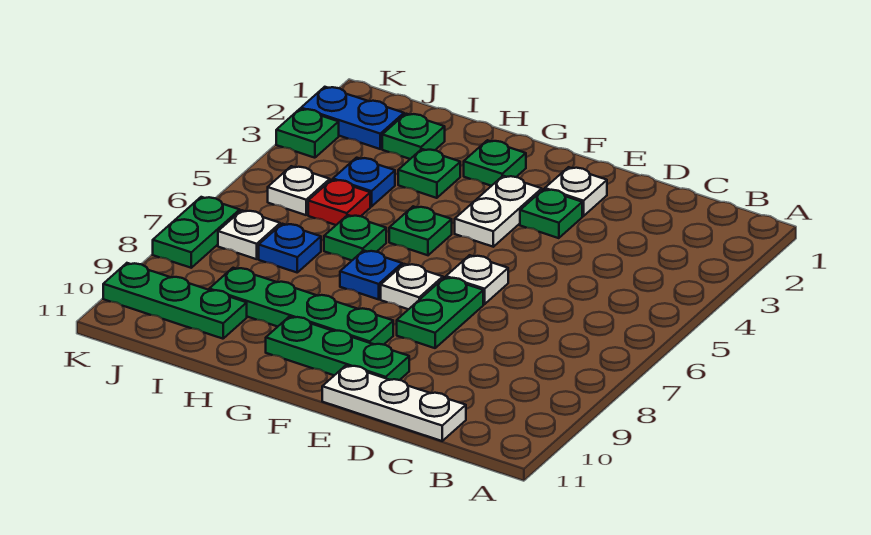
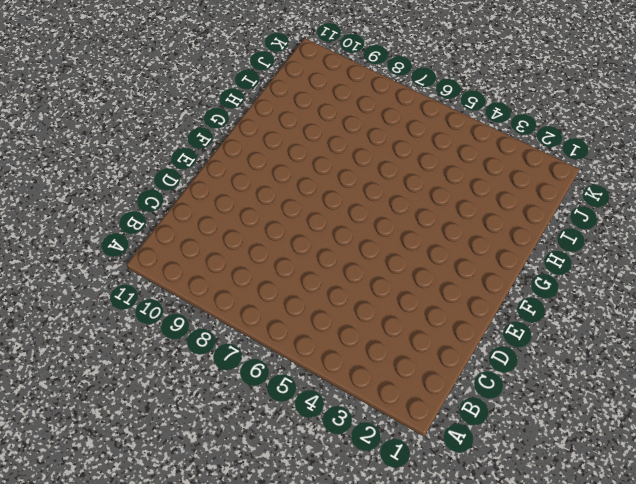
none -> white 1x3 plate [322,365,466,441]
none -> white 1x1 plate [545,167,607,216]
none -> green 1x1 plate [520,189,582,238]

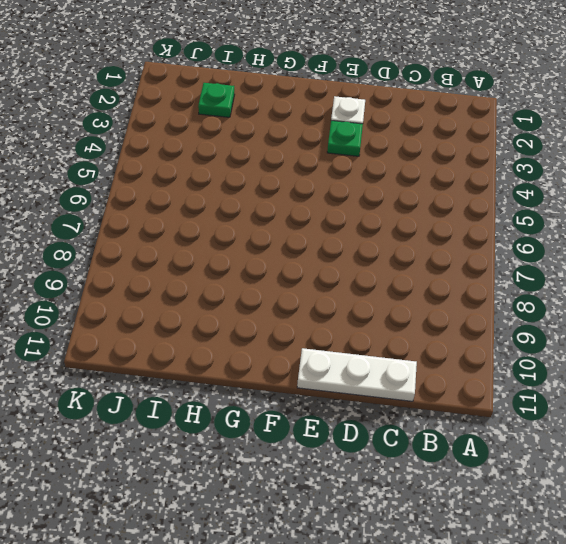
none -> white 1x1 plate [446,255,508,304]
none -> green 1x2 plate [397,277,483,348]
none -> green 1x3 plate [266,317,409,380]

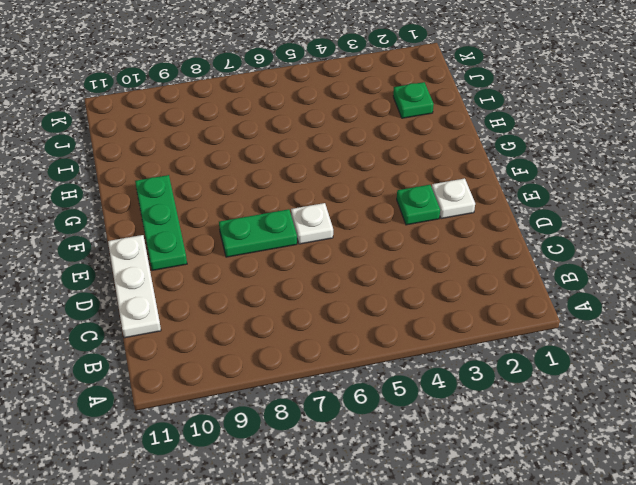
none -> white 1x2 plate [455,176,542,247]
none -> white 1x1 plate [381,264,443,309]
none -> green 1x4 plate [209,268,393,345]

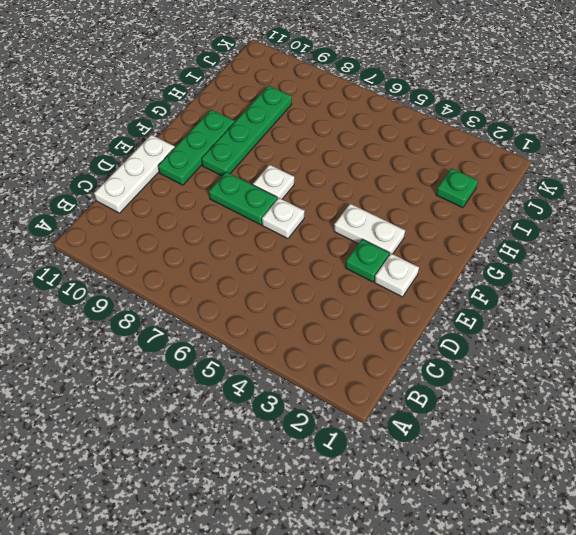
none -> green 1x1 plate [464,140,526,186]
none -> green 1x1 plate [389,206,452,255]
none -> blue 1x1 plate [340,250,402,299]

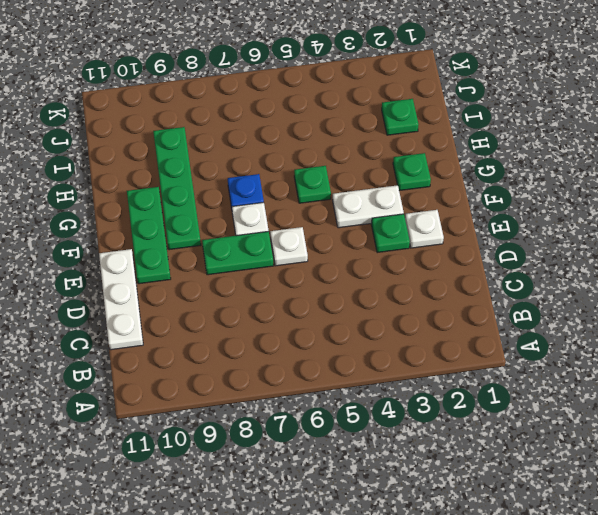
none -> green 1x1 plate [398,149,460,198]
none -> green 1x1 plate [324,215,386,260]
none -> blue 1x1 plate [333,158,395,207]

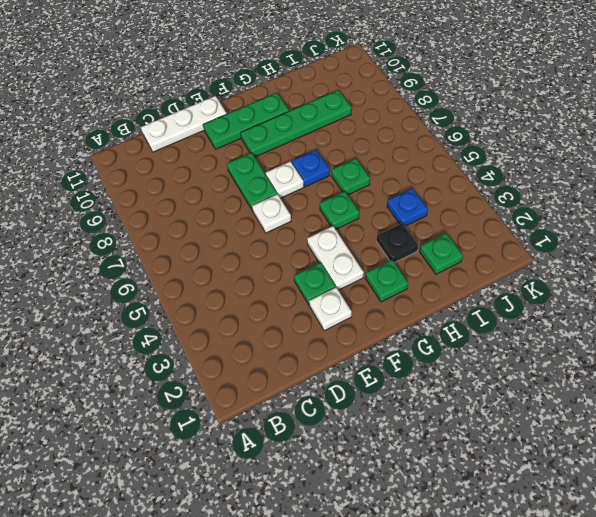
black 1x1 plate [377,223,418,263] -> green 1x1 plate [398,149,460,198]
none -> red 1x1 plate [308,180,370,225]
none -> blue 1x1 plate [259,224,321,272]
none -> green 1x3 plate [103,263,247,339]

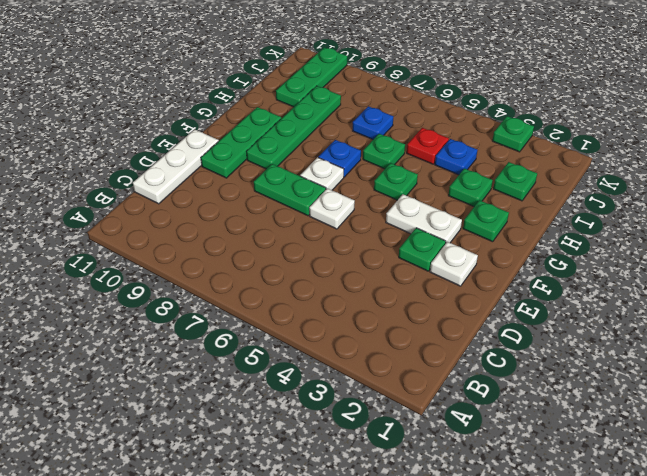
none -> blue 1x2 plate [301,87,404,149]
none -> white 1x1 plate [268,166,330,215]
none -> white 1x1 plate [218,210,280,259]

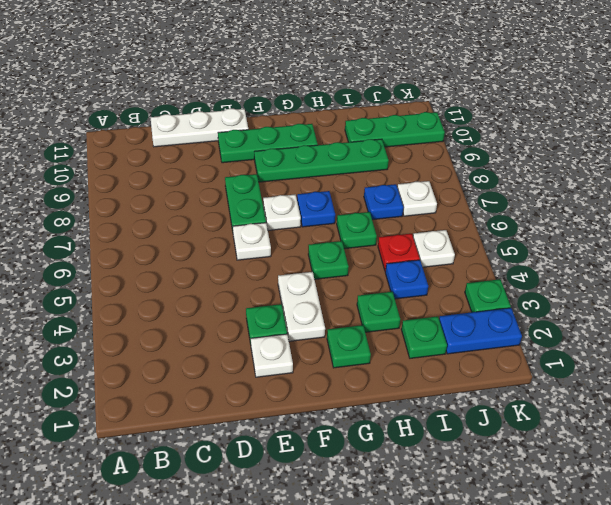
none -> green 1x2 plate [153,197,240,268]

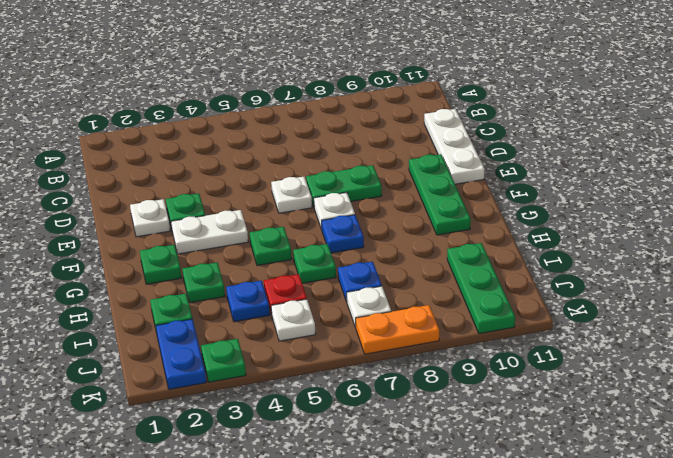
orange 1x2 plate [356,305,439,354] -> green 1x2 plate [153,197,240,268]
none -> green 1x4 plate [209,268,393,345]

